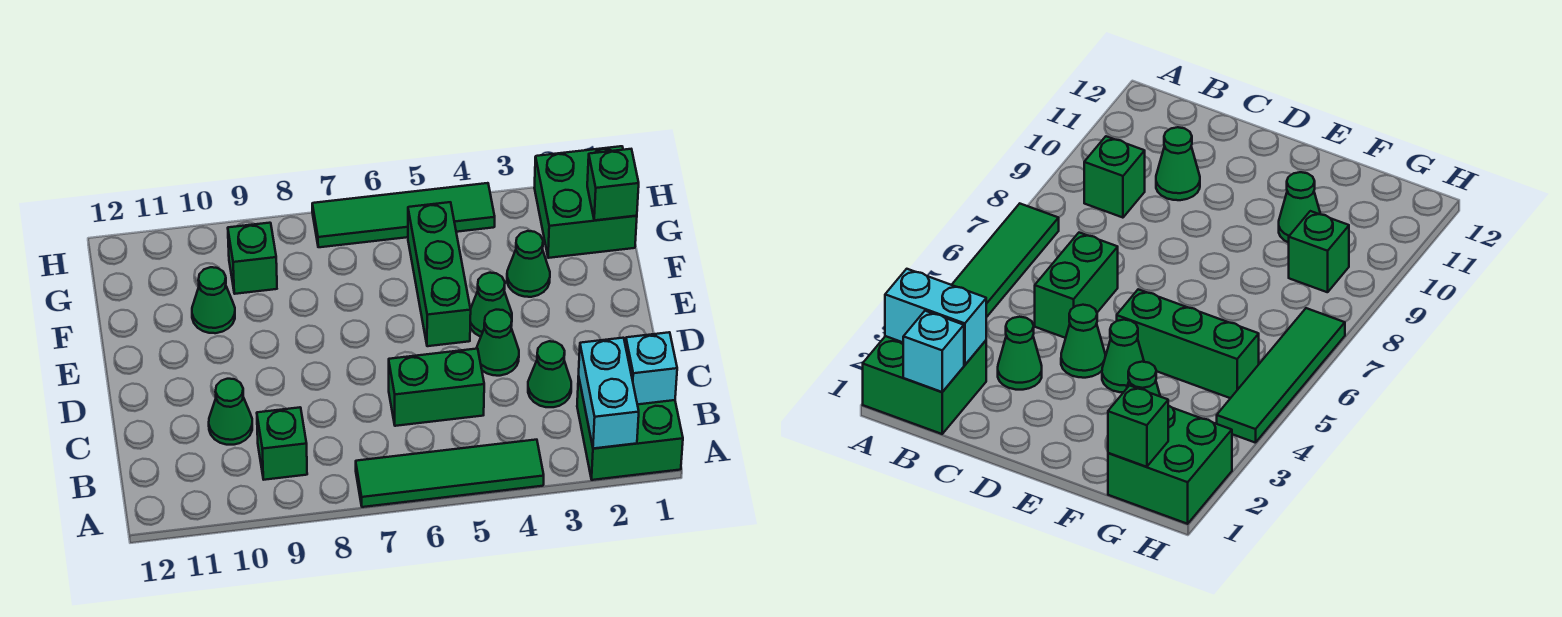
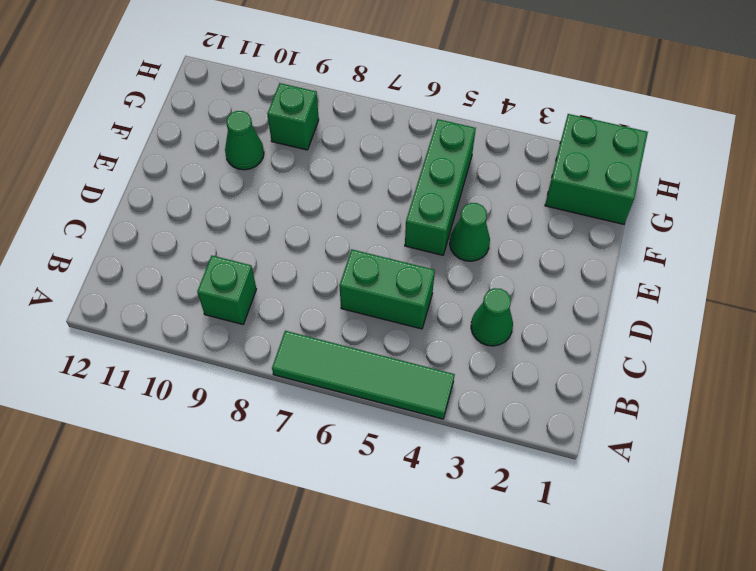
none -> green 2x2 brick [577,376,683,480]
none -> green 1x1 cone [209,379,252,445]
none -> green 1x1 cone [476,310,519,376]

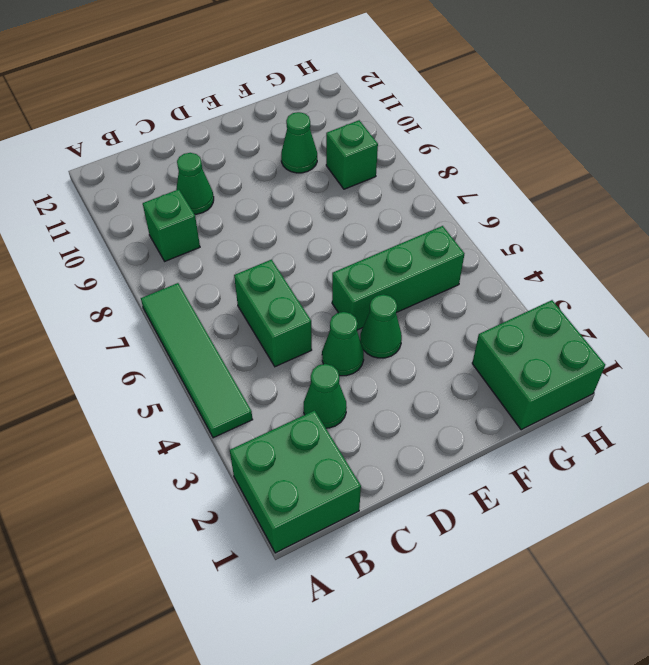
none -> green 1x1 cone [507,231,550,297]
none -> green 1x4 tile [312,183,495,247]
none -> cyan 1x2 brick [579,338,639,449]

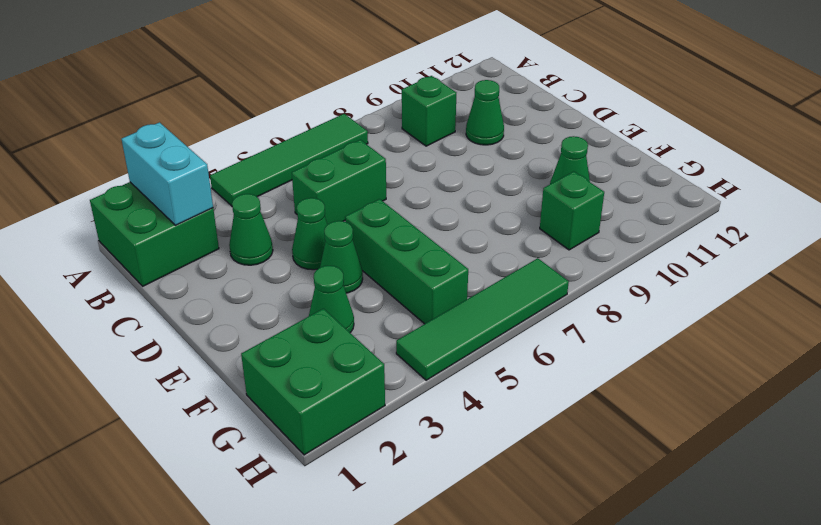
none -> cyan 1x1 brick [625,332,677,404]
none -> green 1x1 brick [587,149,639,220]

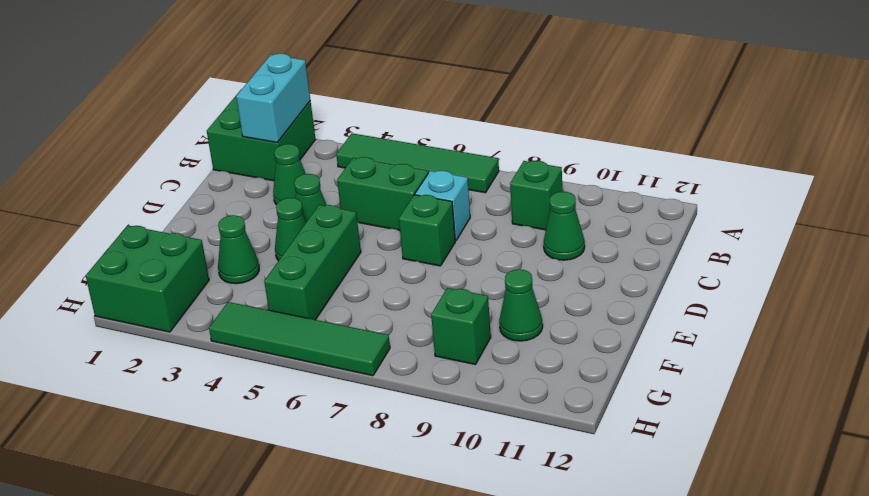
cyan 1x1 brick [415,171,470,241] -> cyan 1x1 brick moved to [625,332,677,404]
green 1x1 brick [399,195,455,266] -> green 1x1 brick moved to [587,149,639,220]

